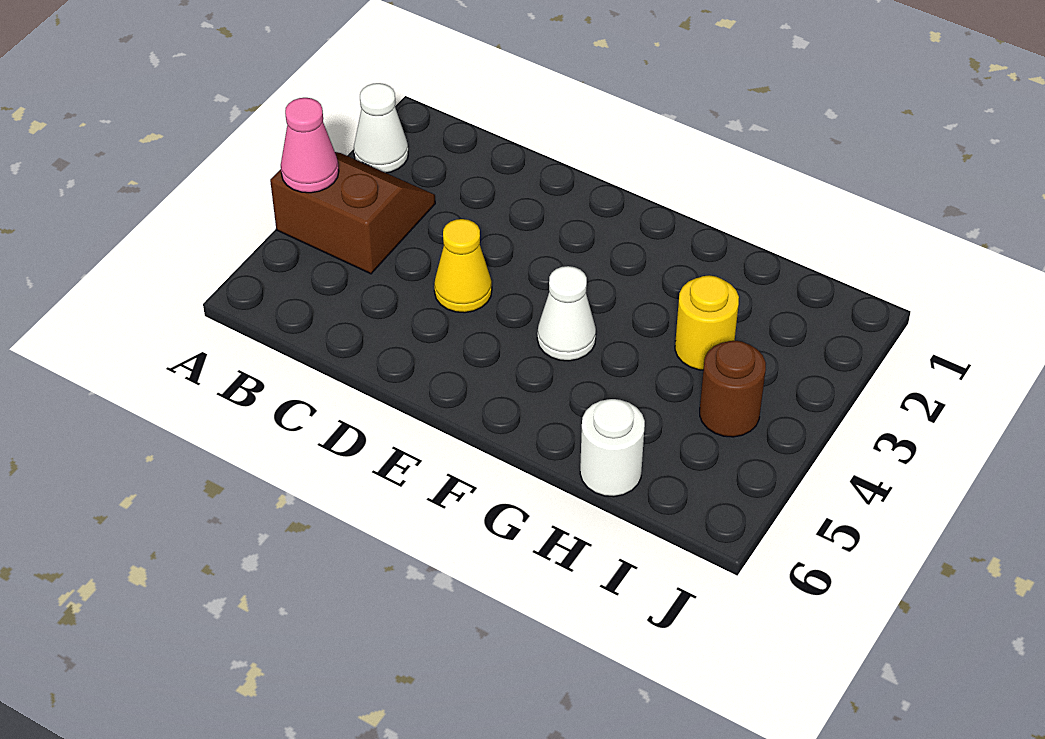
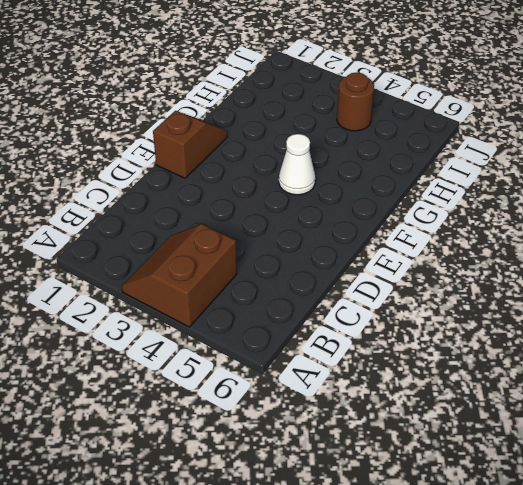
brown 1x2 slope [153,111,227,178] -> none
none -> white 1x1 cone [354,83,408,173]
none -> yellow 1x1 cone [434,219,492,313]

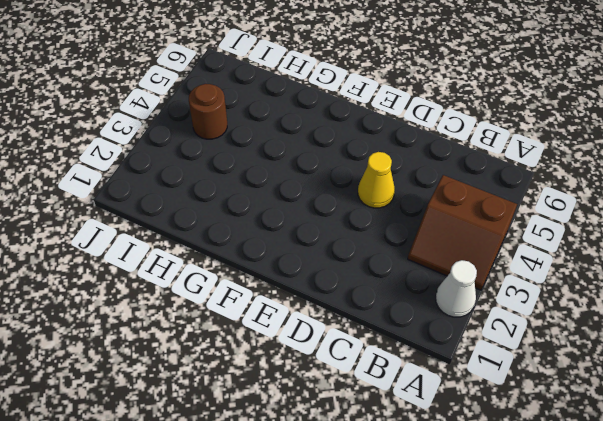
none -> white 1x1 cone [537,266,596,361]
none -> yellow 1x1 round brick [675,275,739,370]

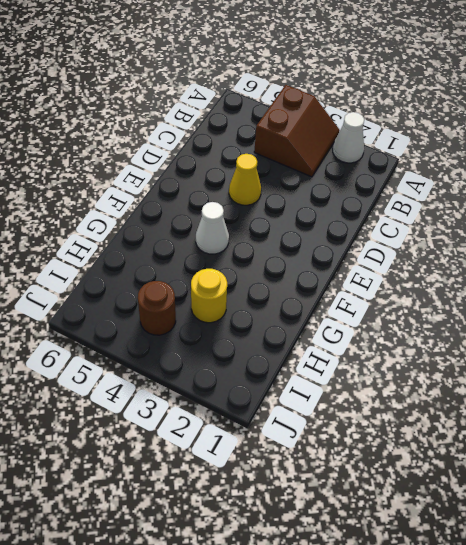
none -> white 1x1 round brick [580,399,645,497]
none -> pink 1x1 cone [281,98,339,193]

